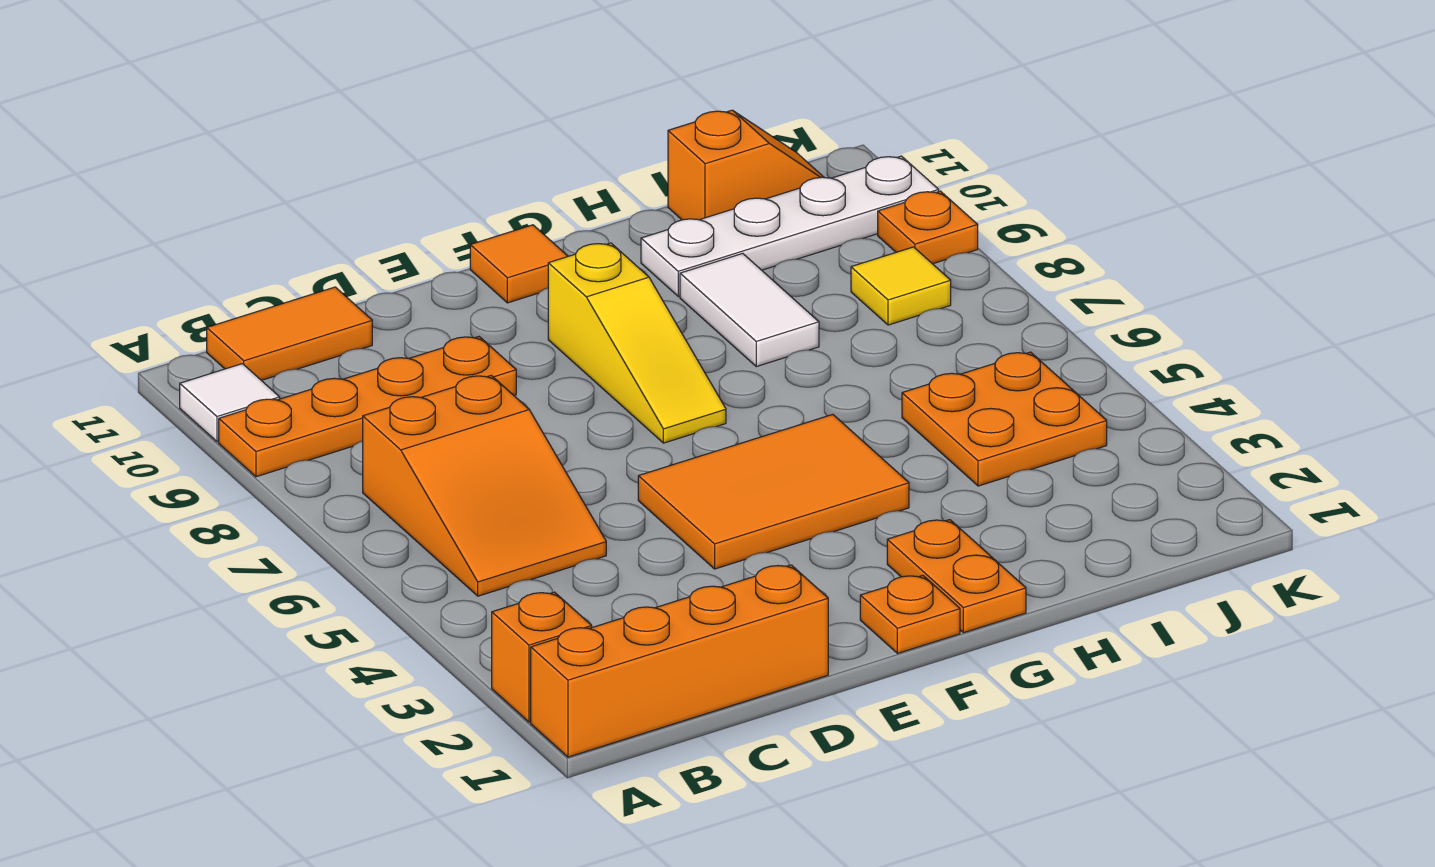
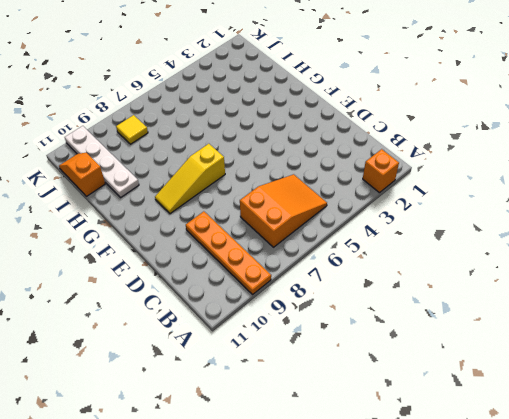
yellow 1x3 slope [155,144,225,214] -> yellow 1x3 slope turned to [548,243,726,443]
none -> orange 1x4 brick [531,565,828,757]
none -> white 1x1 tile [180,364,280,442]
none -> orange 1x2 tile [207,287,372,380]

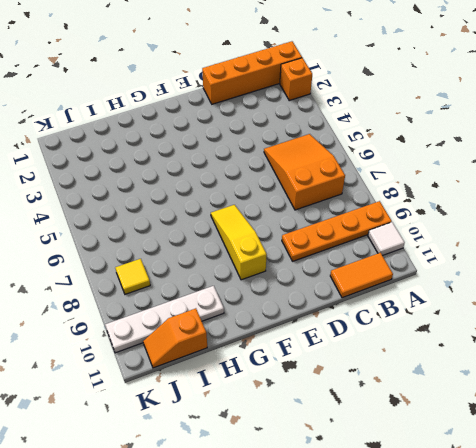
none -> orange 2x3 tile [638,414,909,569]
none -> orange 1x1 plate [860,575,960,653]
none -> orange 1x1 tile [470,225,568,303]

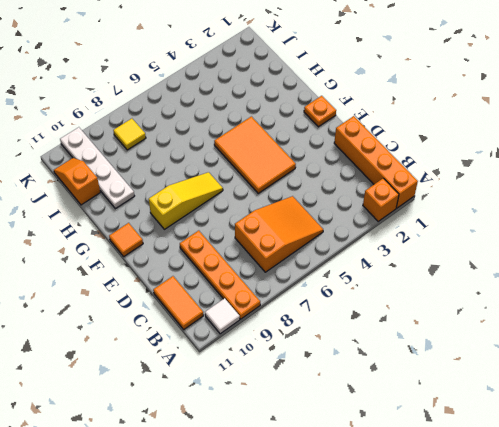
none -> orange 1x2 plate [887,520,1026,633]
none -> white 1x2 tile [680,253,819,367]
none -> orange 2x2 plate [902,352,1107,486]

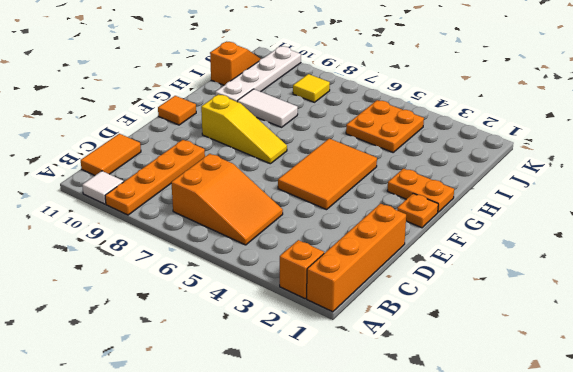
none -> orange 1x1 plate [878,191,978,264]

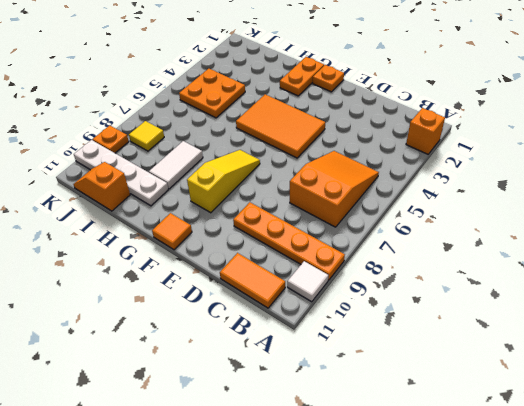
none -> orange 1x4 brick [531,565,828,757]

